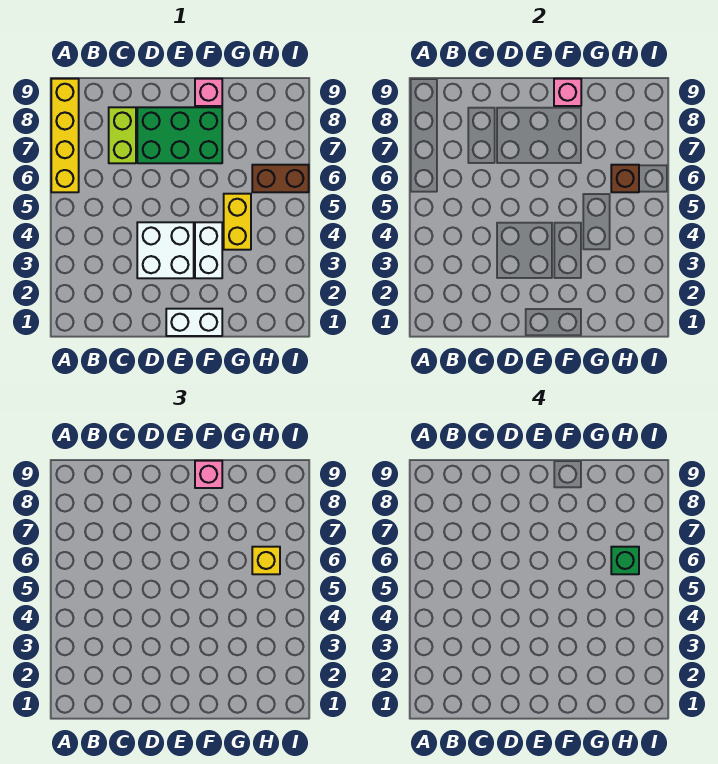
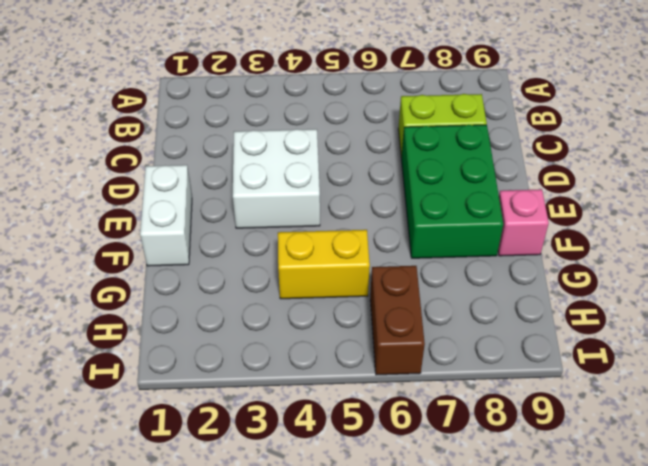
none -> yellow 1x4 brick [51,79,79,192]
none -> white 1x2 brick [195,222,222,278]
none -> pink 1x1 brick [554,79,581,106]

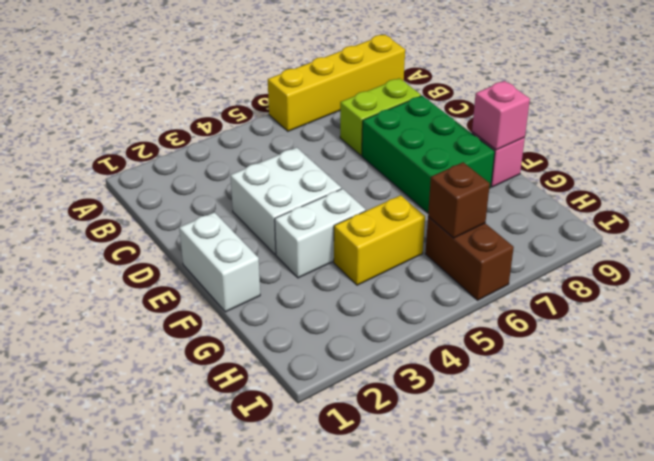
none -> pink 1x1 brick [195,461,222,488]
none -> yellow 1x1 brick [252,547,280,574]
none -> green 1x1 brick [611,547,639,574]

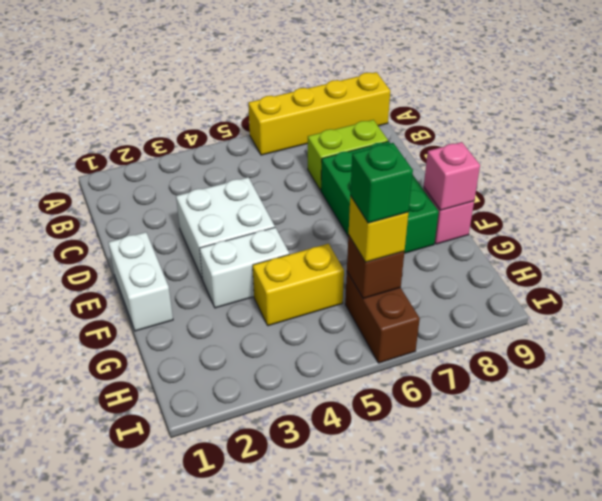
none -> pink 1x1 brick [195,461,222,488]

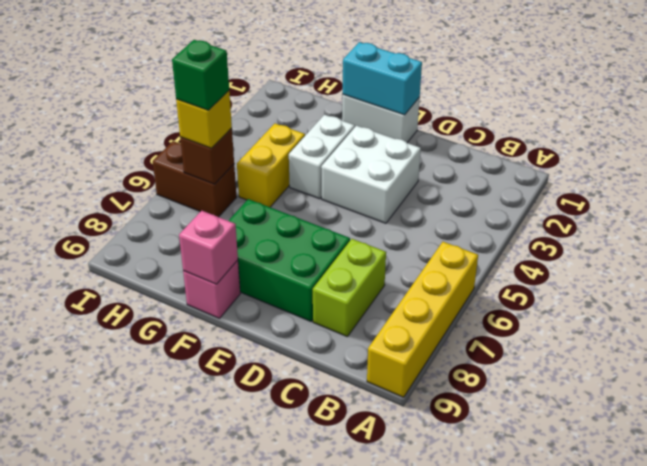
cyan 1x2 brick [343,42,422,115] -> none
none -> pink 1x1 brick [195,461,222,488]

